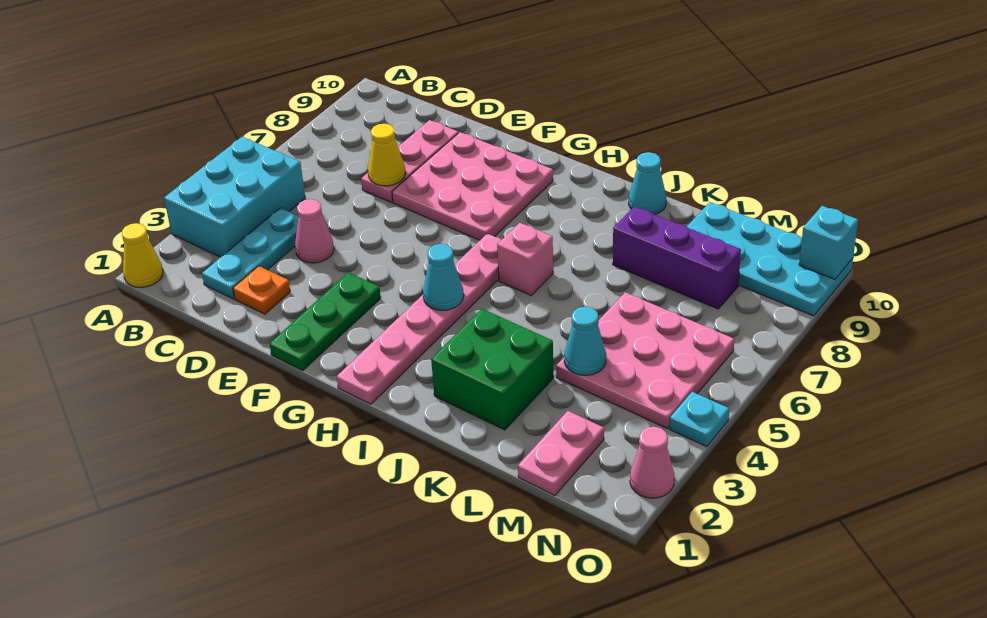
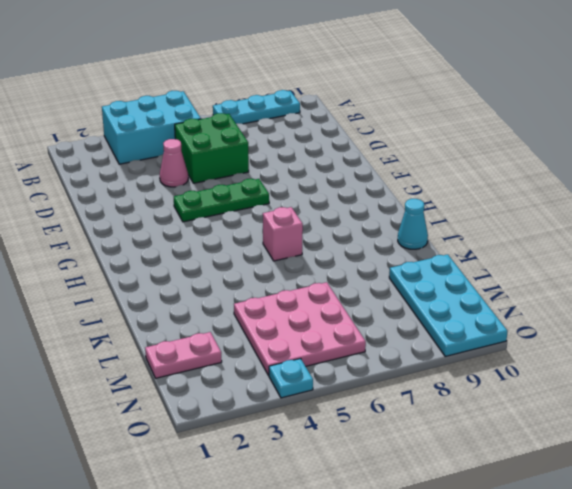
cyan 1x3 plate [213,90,300,124] -> cyan 1x3 plate moved to [202,208,298,299]
green 2x2 brick [175,113,249,183] -> green 2x2 brick moved to [431,309,554,430]
green 1x3 plate [174,179,269,222] -> green 1x3 plate moved to [269,272,381,370]
none -> yellow 1x1 cone [122,223,163,287]
none -> orange 1x1 plate [233,266,290,314]
none -> pink 1x3 plate [361,120,458,202]

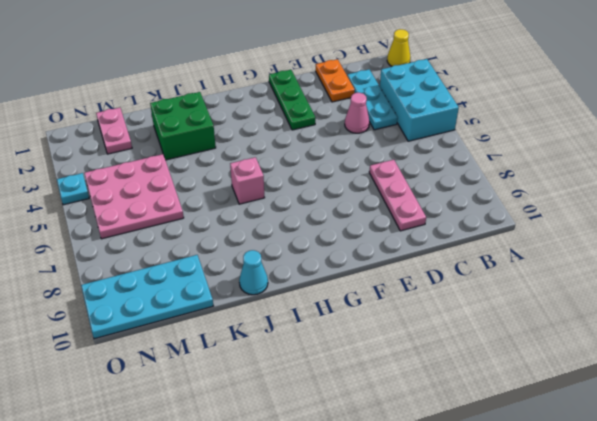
orange 1x2 plate [316,59,355,102] -> orange 1x1 plate [233,266,290,314]
none -> pink 3x3 plate [392,132,553,240]
none -> pink 1x6 plate [337,234,501,404]
none -> purple 1x3 brick [613,207,741,309]

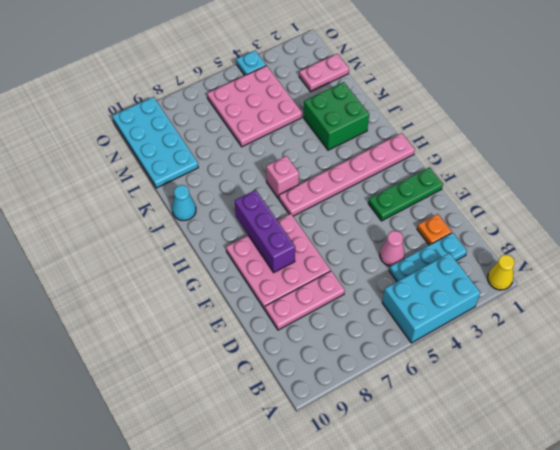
purple 1x3 brick [235,190,295,272] -> purple 1x3 brick moved to [613,207,741,309]
none -> pink 1x1 cone [630,427,674,498]
none -> yellow 1x1 cone [368,124,405,186]
none -> cyan 1x1 cone [423,244,464,310]

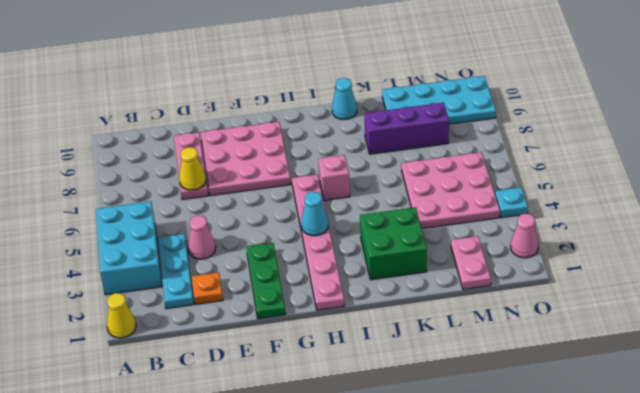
none -> cyan 1x1 cone [564,307,606,375]
none -> cyan 1x1 brick [799,206,858,279]

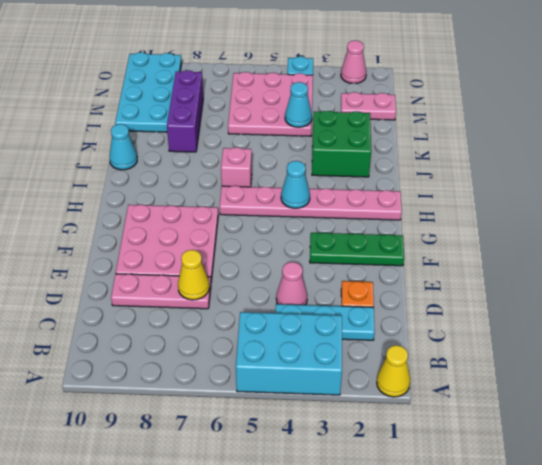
none -> cyan 1x1 brick [799,206,858,279]

